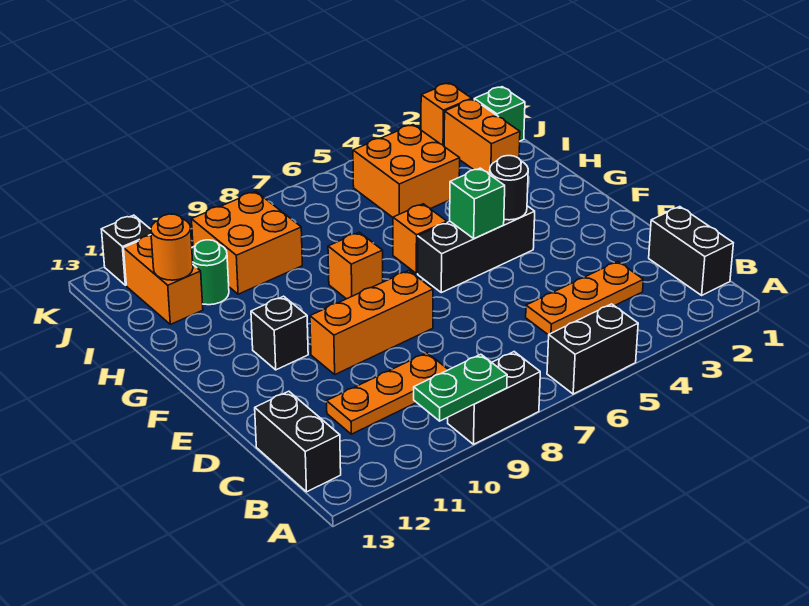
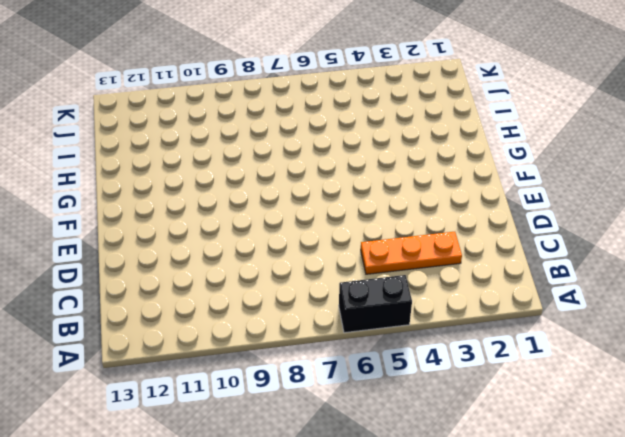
none -> black 1x2 brick [448,352,540,444]
none -> black 1x2 brick [649,207,733,295]
none -> black 1x2 brick [255,391,341,492]

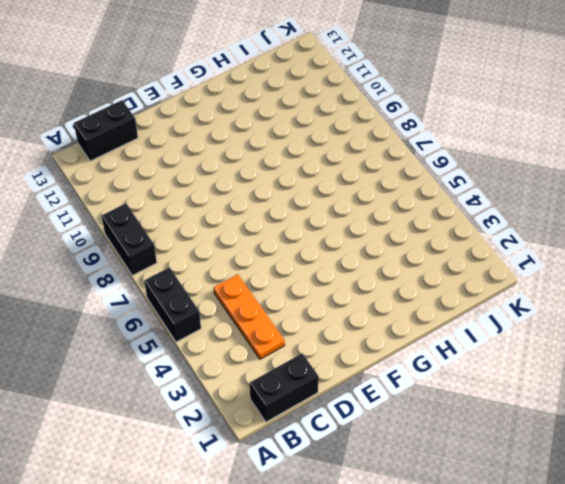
none -> orange 1x3 plate [327,353,448,434]
none -> orange 1x3 brick [310,271,433,375]
none -> black 1x3 brick [418,206,535,293]

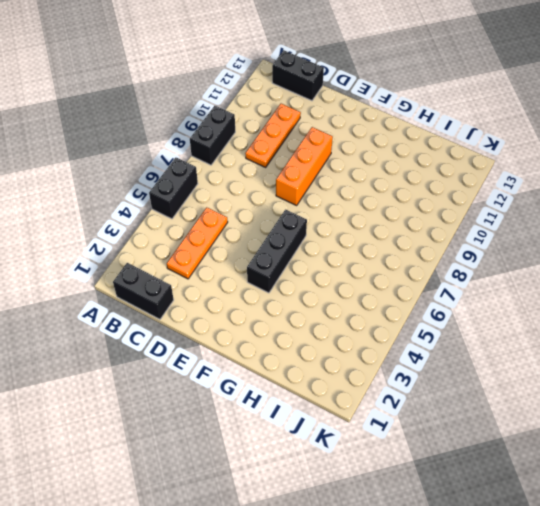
none -> black 1x1 brick [251,296,308,370]
none -> orange 1x1 brick [393,204,447,274]
none -> orange 1x1 brick [328,232,383,299]

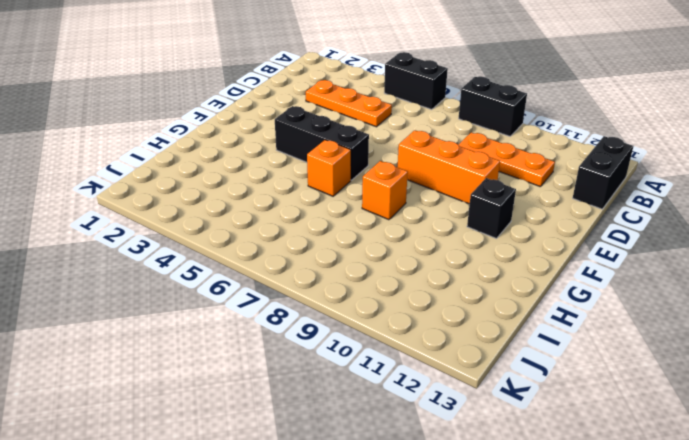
none -> black 1x2 brick [649,207,733,295]
none -> orange 1x2 brick [444,99,520,175]
none -> orange 2x2 brick [353,125,460,217]

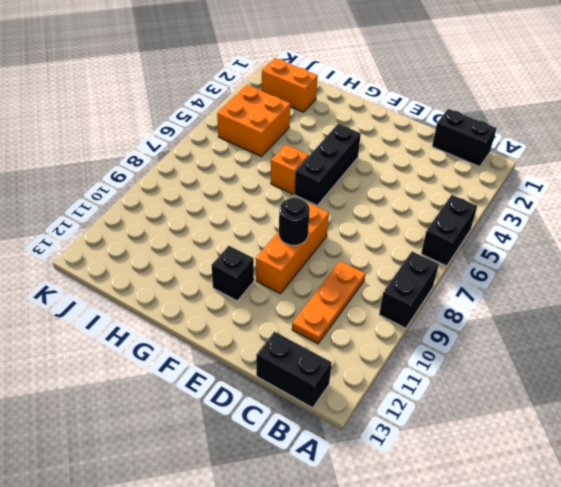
black 1x1 round brick [279,198,310,245] -> black 1x1 round brick moved to [490,156,528,220]
none -> orange 1x3 plate [526,261,643,335]
none -> orange 1x1 brick [328,232,383,299]
none -> orange 2x2 brick [191,191,302,294]

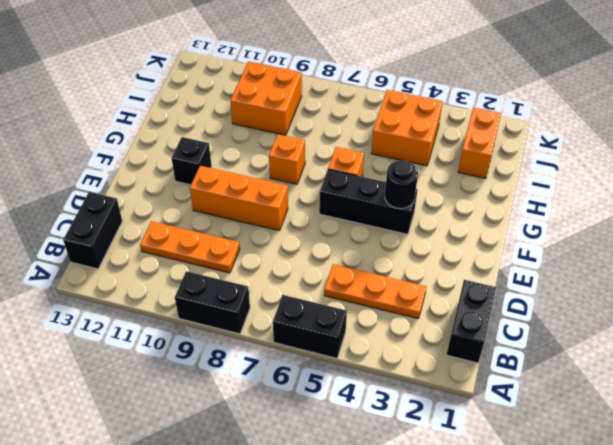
none -> green 1x1 round brick [192,240,229,305]
none -> orange 1x2 brick [124,236,203,324]
none -> green 1x1 brick [474,87,525,141]

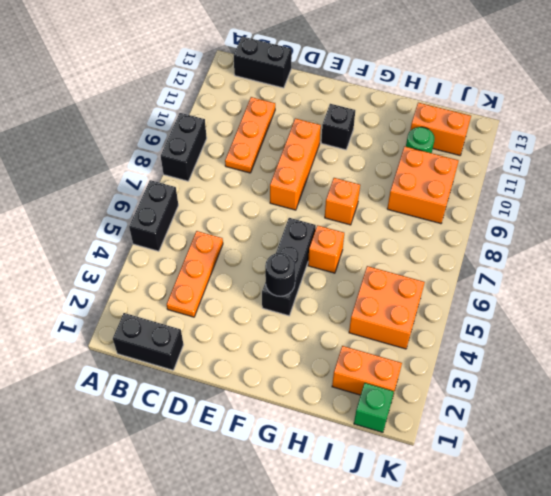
none -> orange 1x1 brick [421,83,472,146]
none -> black 1x1 brick [101,215,151,285]
none -> green 1x2 plate [414,354,507,421]

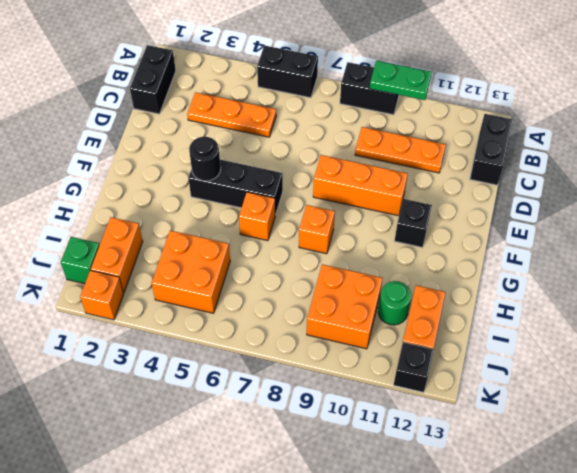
none -> green 1x1 brick [450,168,505,238]
none -> orange 1x1 round brick [151,214,193,280]

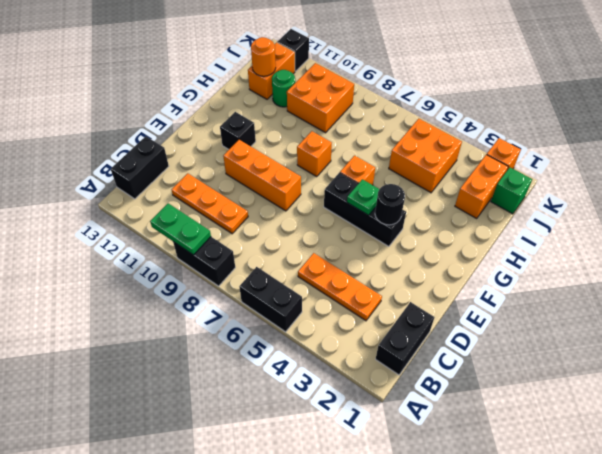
green 1x1 plate [347,179,379,215] -> green 1x1 brick [450,168,505,238]

